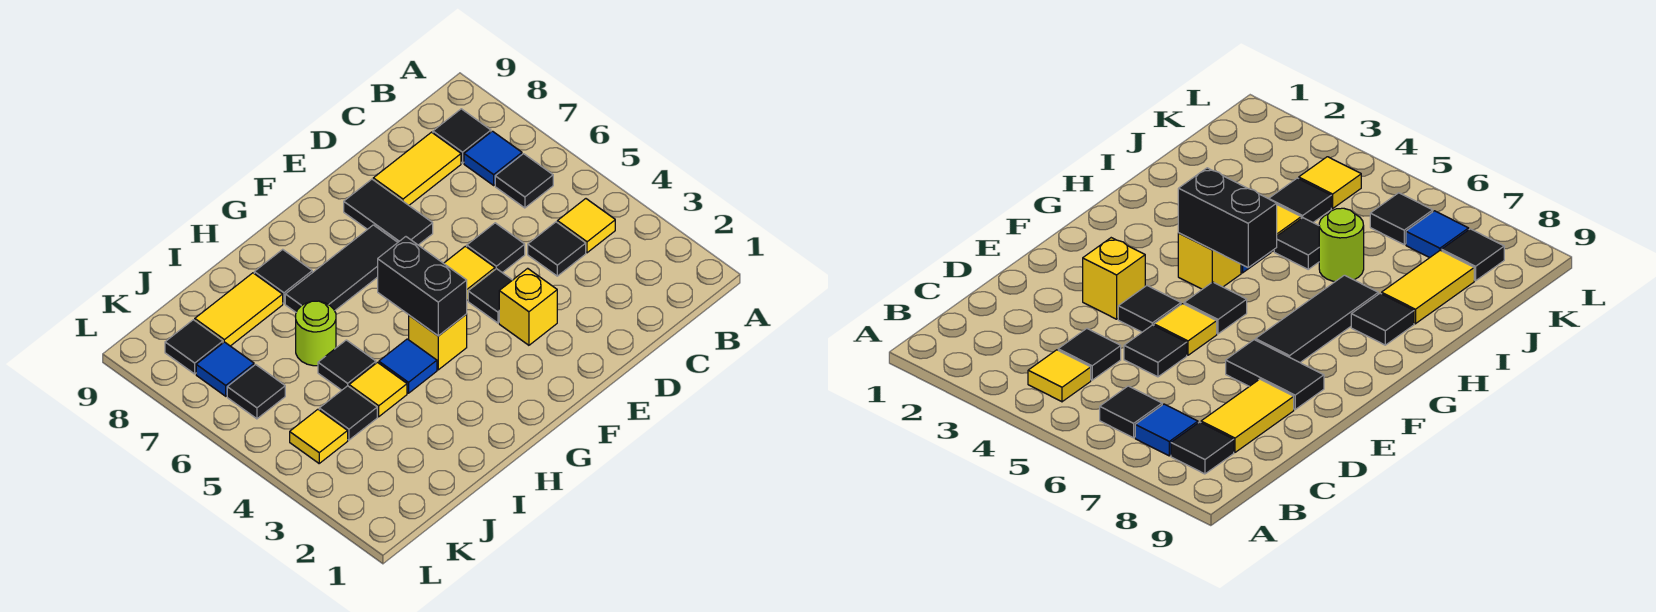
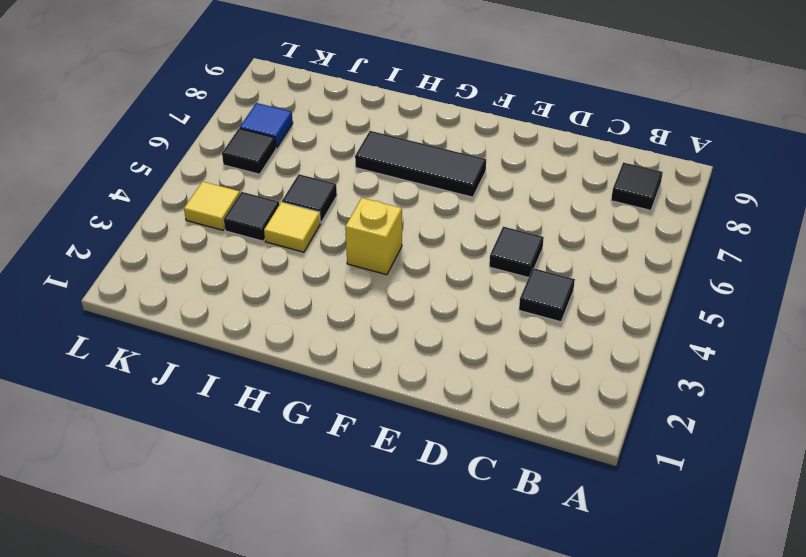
none -> yellow 1x1 tile [557,199,615,253]
none -> black 1x1 tile [495,154,553,208]
none -> blue 1x1 tile [464,131,522,185]

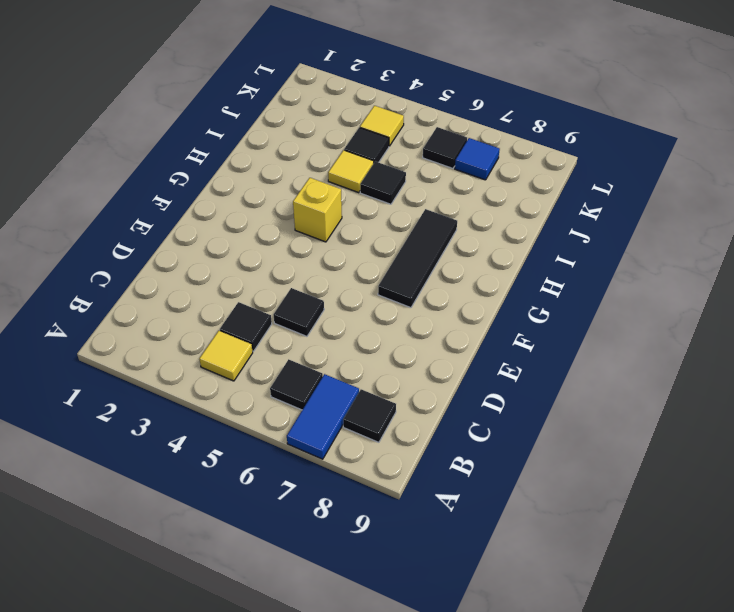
blue 1x2 tile [287,374,359,459] -> blue 1x1 tile [464,131,522,185]
none -> yellow 1x2 tile [373,132,461,205]
none -> yellow 1x1 brick [499,268,557,345]
none -> black 1x1 tile [468,269,512,323]

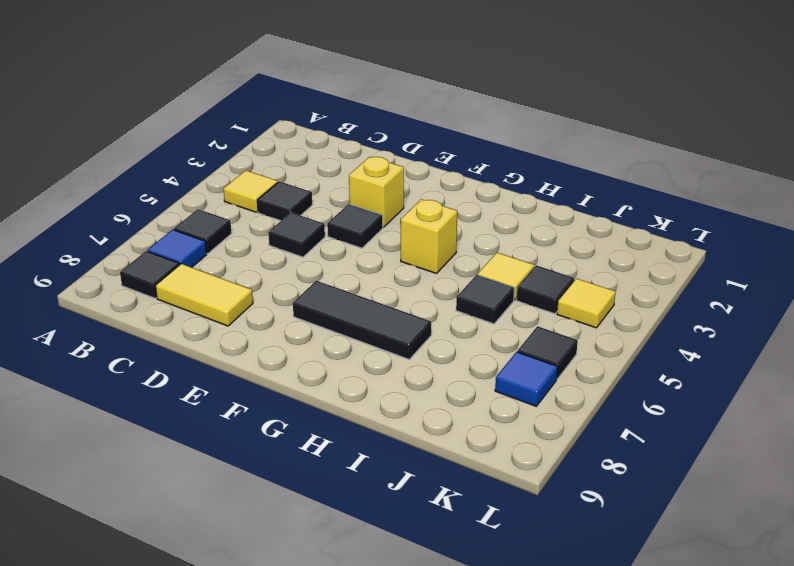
none -> yellow 1x1 tile [444,246,495,300]
none -> black 1x2 tile [344,179,433,245]
none -> black 1x1 tile [1184,282,1247,334]

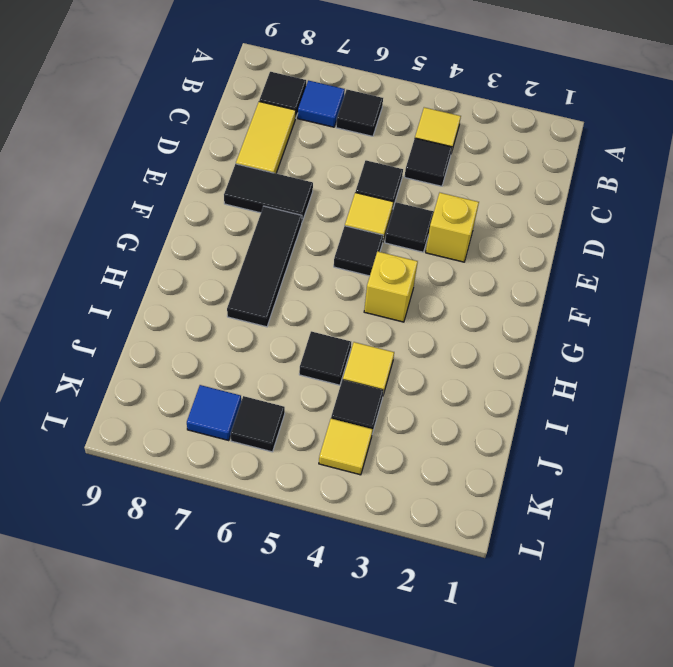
none -> blue 1x1 tile [379,339,437,393]
none -> black 1x1 tile [254,249,312,304]
none -> lime 1x1 round brick [296,301,336,366]

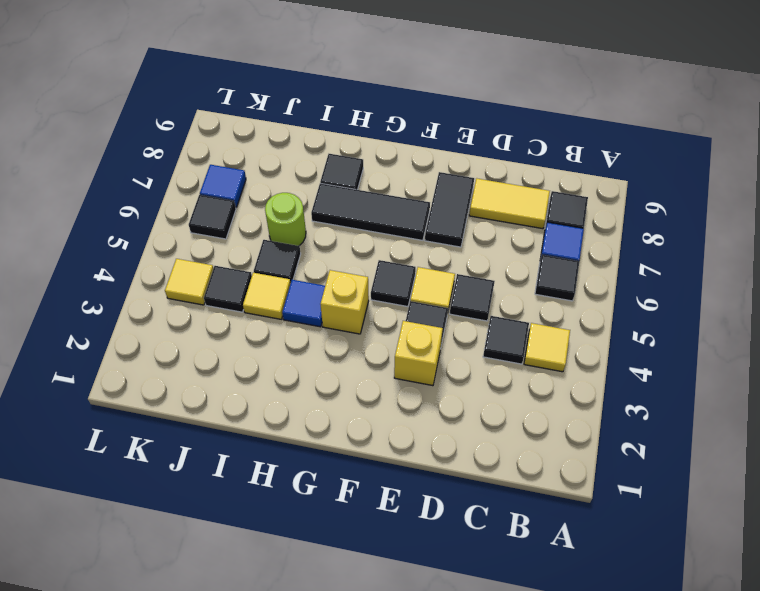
none -> yellow 1x2 tile [195,273,283,346]
none -> black 1x1 tile [165,320,223,374]
none -> black 1x2 brick [378,237,467,336]

